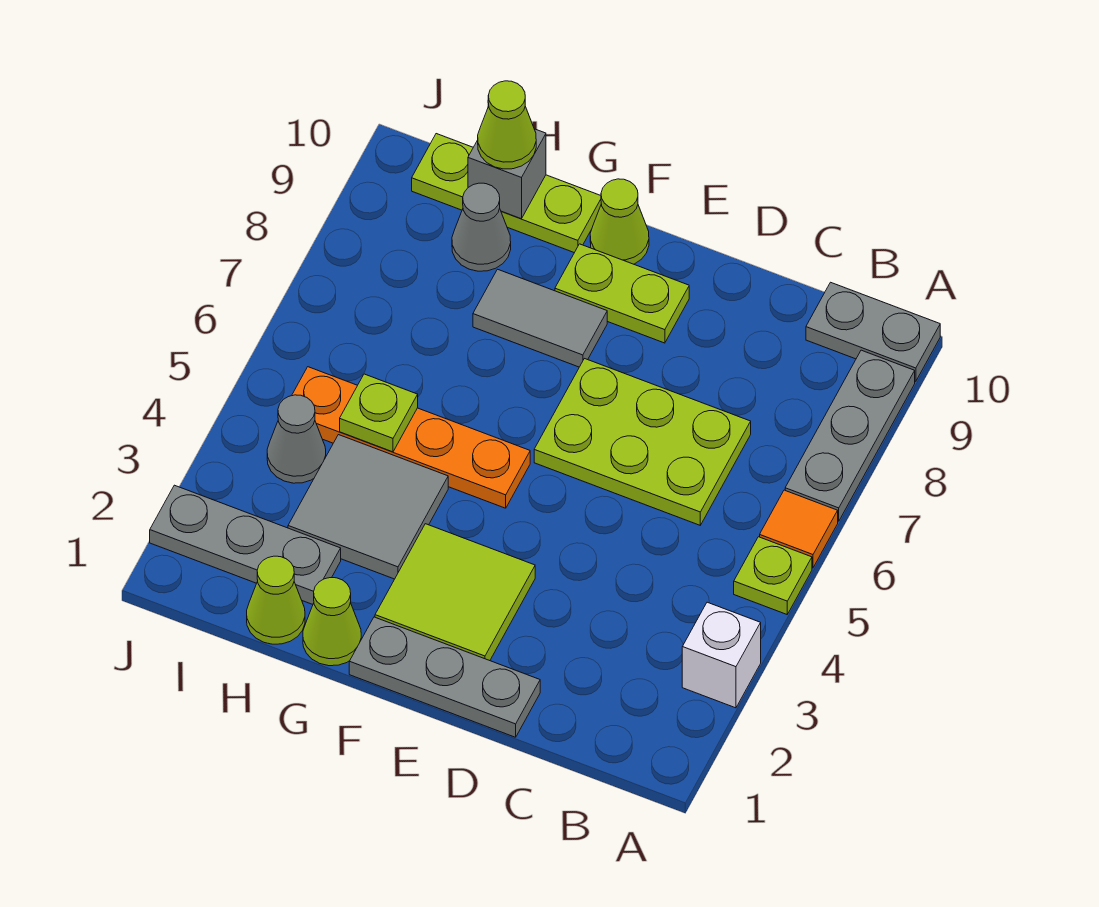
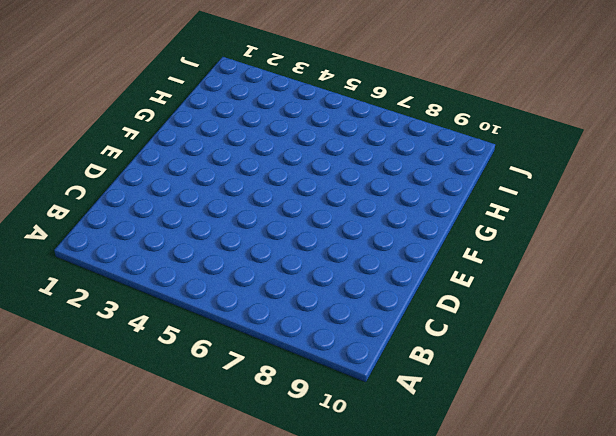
none -> white 1x1 brick [682,602,761,708]
none -> lime 1x1 plate [734,537,812,614]
none -> orange 1x1 tile [760,490,838,568]

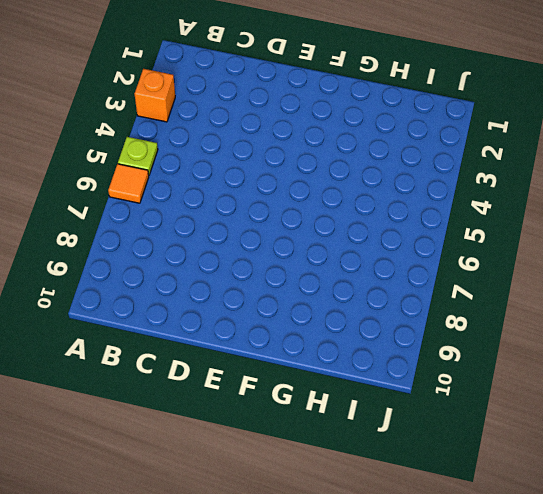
orange 1x1 brick [135,69,175,122] -> white 1x1 brick [682,602,761,708]
none -> grey 1x3 plate [785,350,915,521]
none -> grey 1x2 plate [806,282,940,381]
none -> lime 2x3 plate [534,359,751,525]

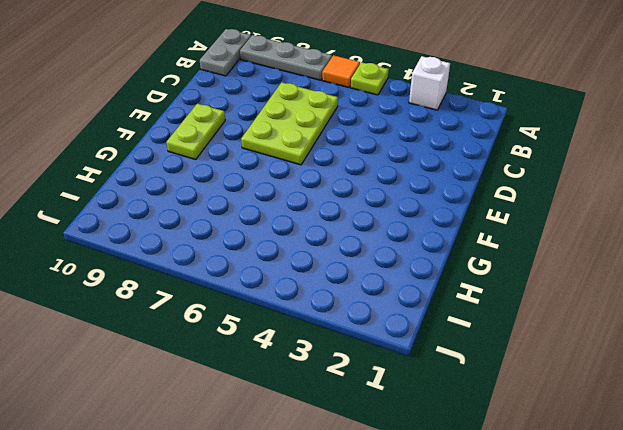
none -> grey 1x3 plate [349,617,540,737]
none -> lime 2x2 tile [375,524,535,661]
none -> orange 1x4 plate [292,367,530,508]

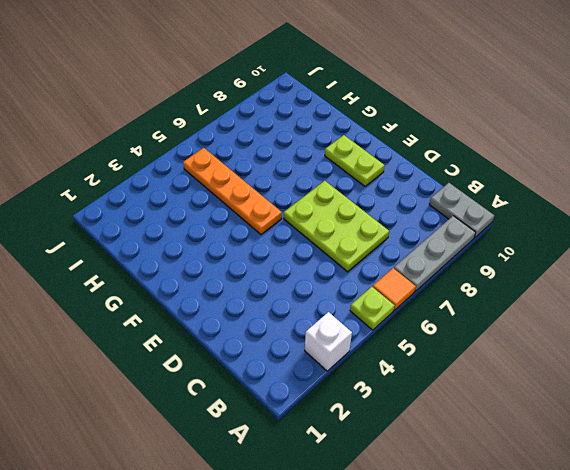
none -> grey 1x3 plate [349,617,540,737]
none -> lime 2x2 tile [375,524,535,661]
none -> grey 1x2 tile [473,269,607,367]

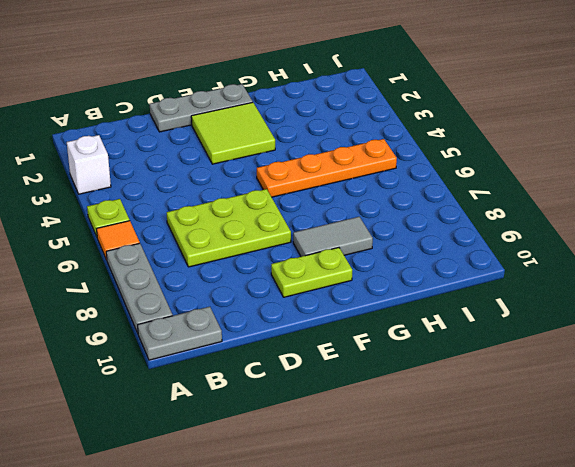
none -> lime 1x1 cone [590,179,649,264]
none -> lime 1x1 cone [303,578,361,666]
none -> grey 2x2 tile [288,435,448,579]

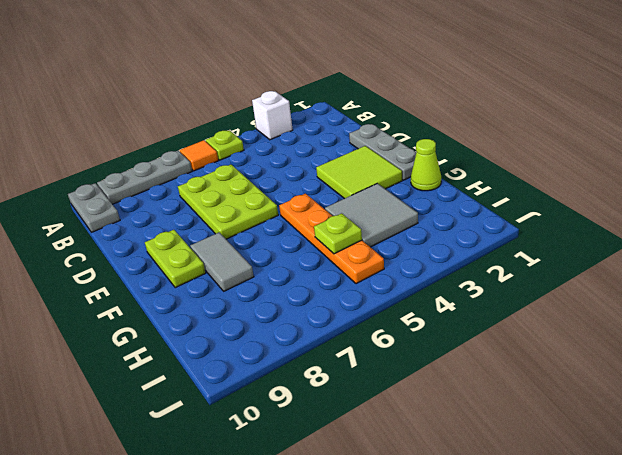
none -> lime 1x1 cone [590,179,649,264]
none -> lime 1x3 plate [412,134,601,253]
none -> lime 1x1 cone [247,556,305,644]

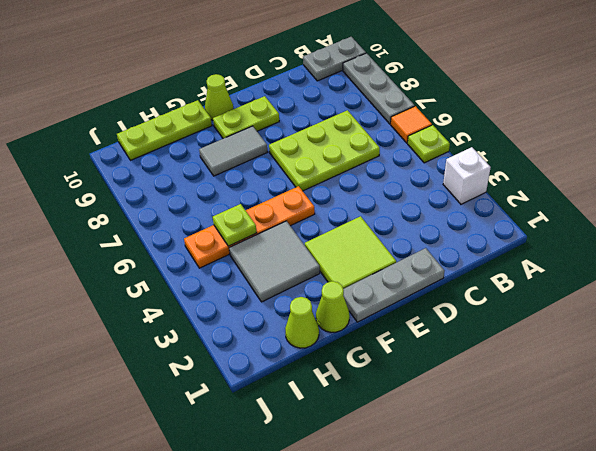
none -> grey 1x3 plate [150,485,341,604]
none -> grey 1x1 cone [452,183,511,271]
none -> grey 1x1 cone [267,395,326,483]

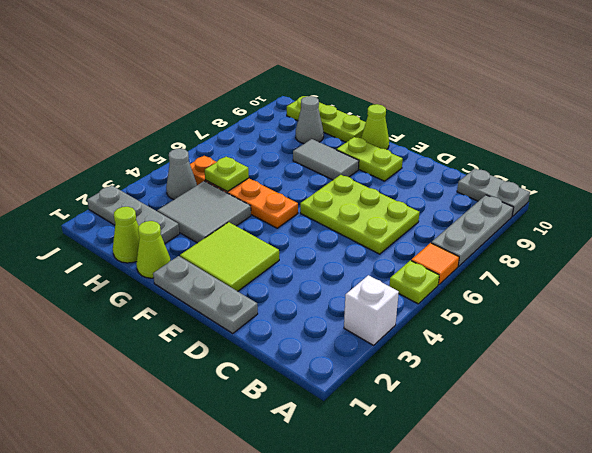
none -> grey 1x1 brick [468,129,546,219]
none -> lime 1x1 cone [478,81,536,169]

